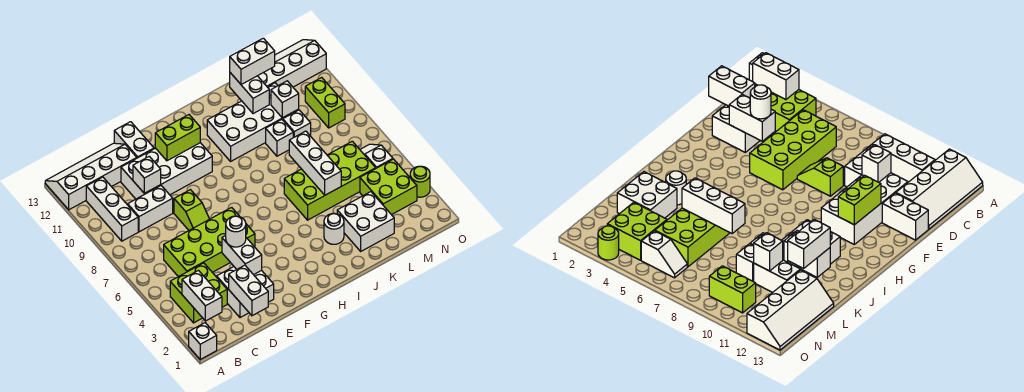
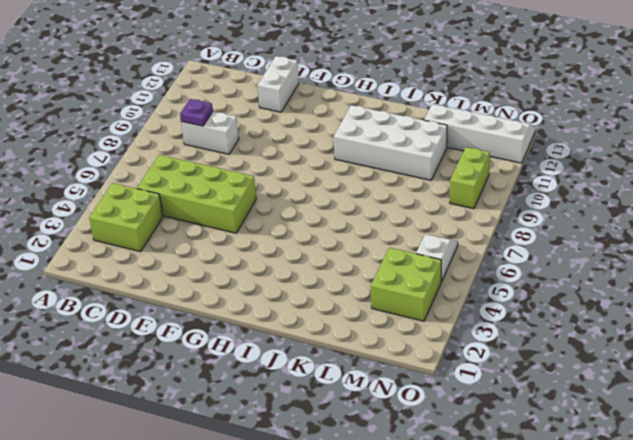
purple 1x1 plate [180,99,213,126] -> none
none -> white 1x1 brick [189,323,217,359]
none -> white 2x4 slope [45,143,137,210]
none -> white 1x3 brick [86,177,138,241]
none -> white 2x2 brick [217,267,274,318]

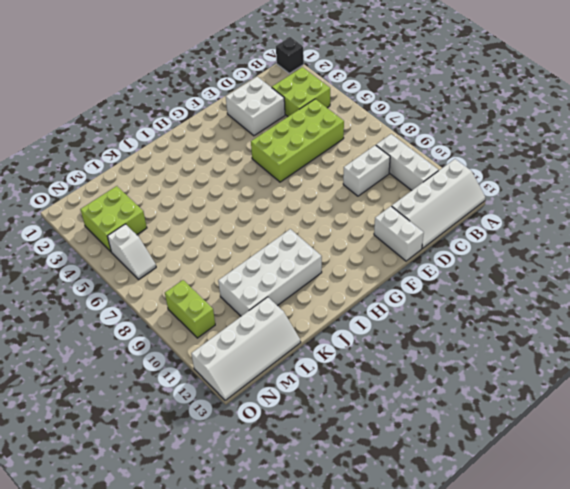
black 1x1 brick [276,37,304,73] -> white 1x1 brick [189,323,217,359]
none -> white 2x4 brick [121,143,212,199]
none -> lime 1x2 slope [174,190,209,230]
none -> white 1x1 round brick [324,213,344,244]
none -> lime 2x4 brick [284,141,376,220]

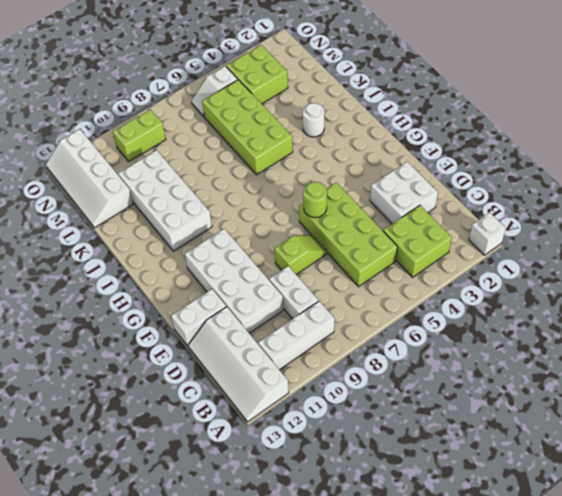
lime 1x1 round brick [303,182,327,218] -> lime 1x1 round brick moved to [410,166,430,197]
none -> white 2x2 brick [337,192,394,251]
none -> white 1x1 brick [266,120,293,156]
none -> white 1x1 brick [283,110,311,138]
none -> white 1x2 brick [182,271,222,321]

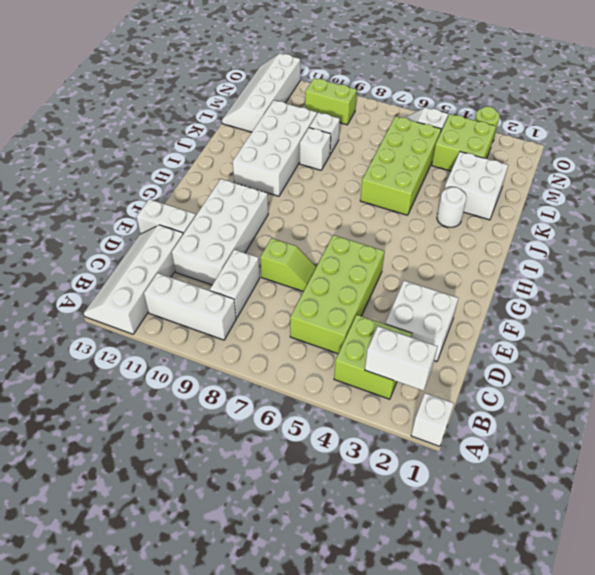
none -> white 1x2 brick [229,265,268,316]
none -> white 1x1 brick [133,156,161,193]
none -> white 1x2 brick [222,235,262,275]
none -> lime 1x2 brick [155,115,200,161]

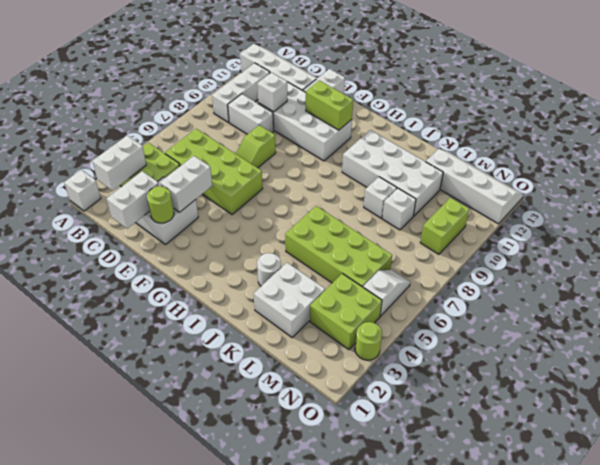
lime 1x1 round brick [147,186,174,223] -> none
none -> white 1x3 brick [289,131,341,195]
none -> white 1x2 brick [230,73,269,114]
none -> white 1x1 brick [271,81,299,118]
none -> white 1x1 round brick [226,216,246,247]

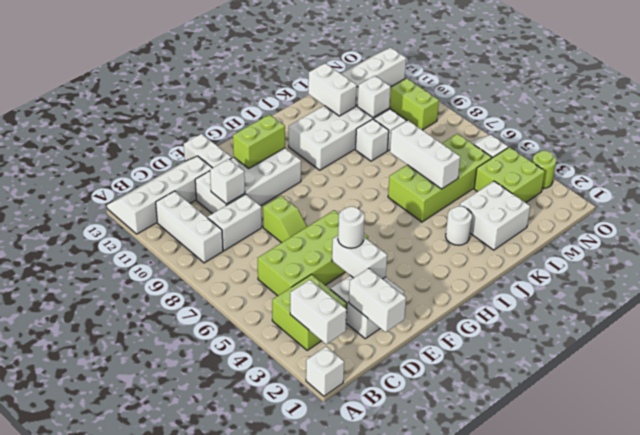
none -> white 1x2 brick [230,38,275,85]

